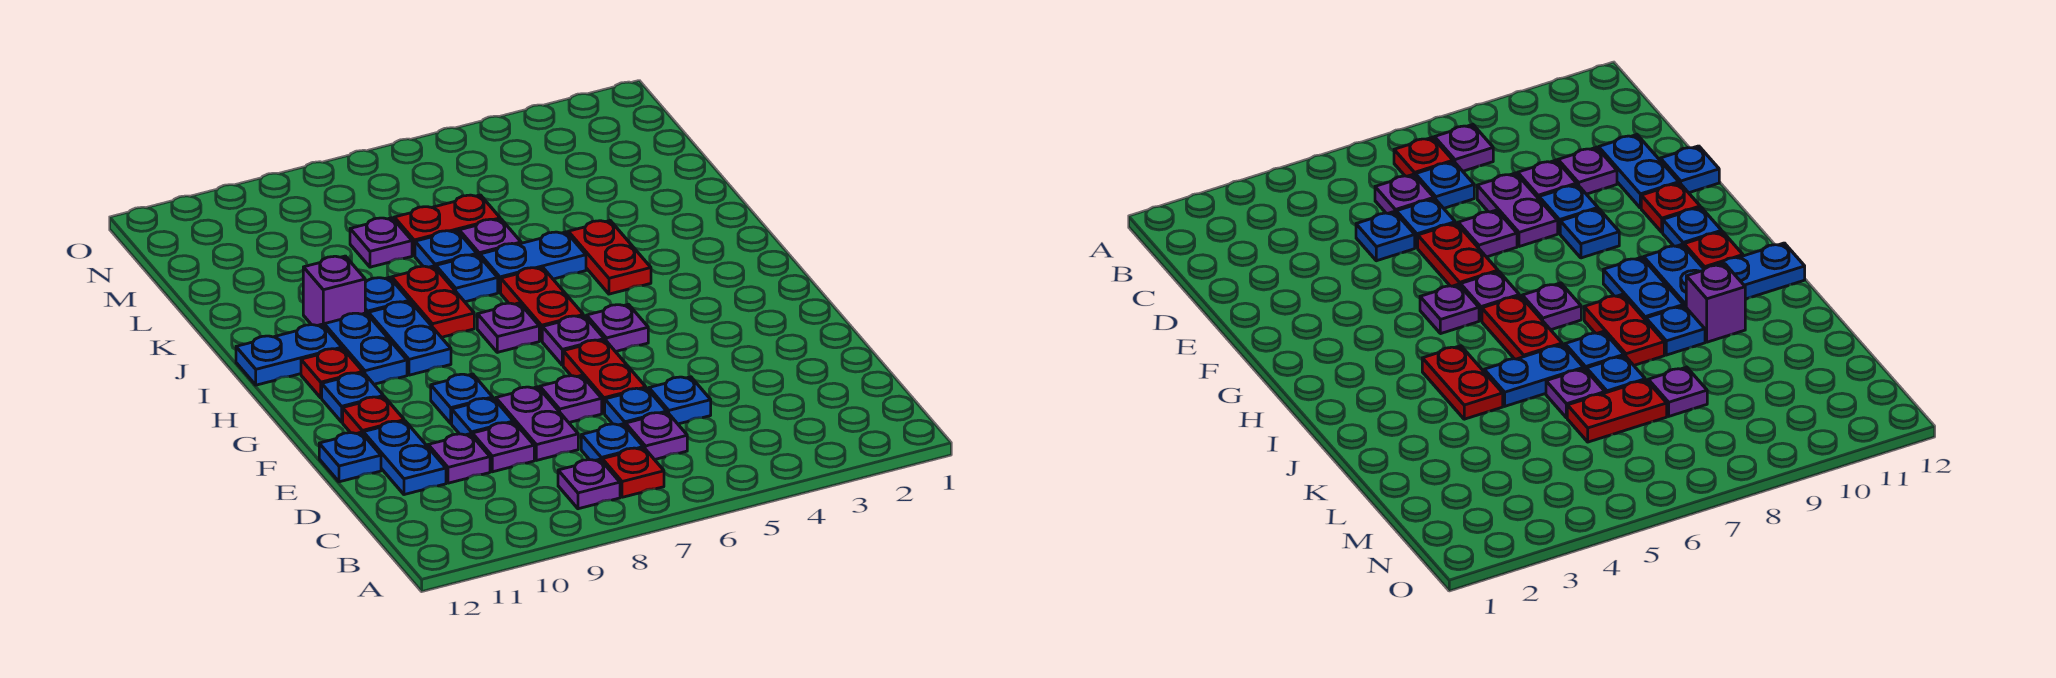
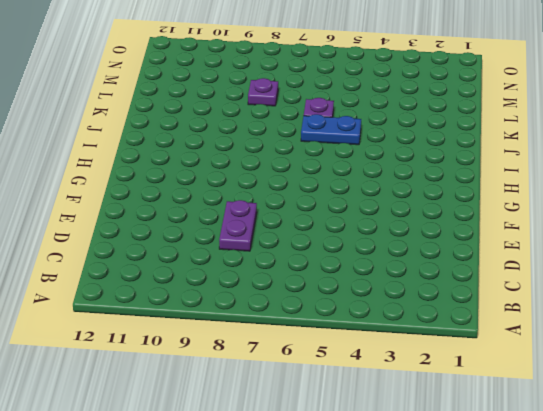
none -> red 1x1 plate [602,448,664,497]
none -> purple 1x1 plate [558,459,620,509]
none -> purple 1x1 plate [626,412,687,460]
none -> blue 1x1 plate [581,424,643,461]

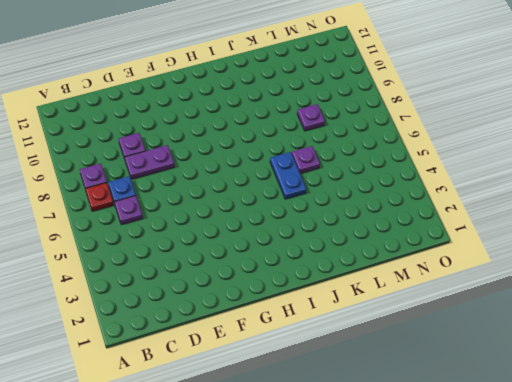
none -> blue 1x1 plate [649,377,711,424]
none -> blue 1x1 plate [605,388,667,426]
none -> purple 1x1 plate [428,434,490,483]
none -> blue 1x2 plate [363,421,446,495]

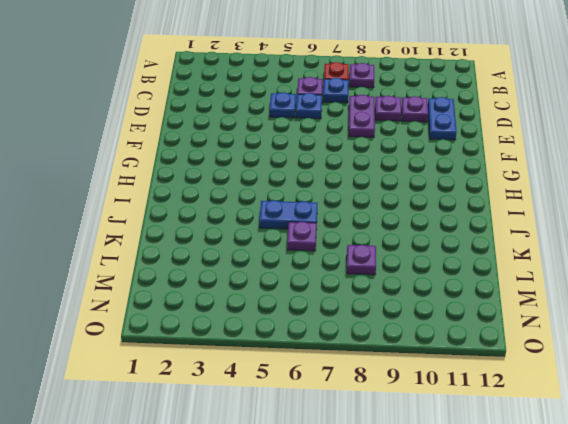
none -> red 1x2 plate [563,340,646,413]
none -> purple 1x1 plate [540,375,602,423]
none -> blue 1x1 plate [452,398,513,435]
none -> blue 1x1 plate [319,432,381,482]

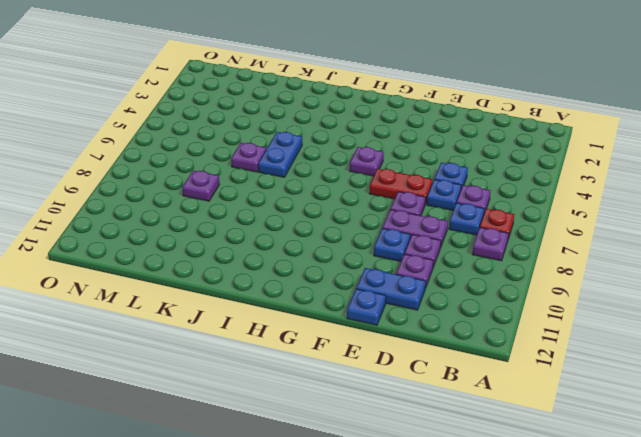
none -> blue 1x1 plate [431,374,493,423]
none -> red 1x1 plate [343,397,404,434]
none -> purple 1x1 plate [542,316,604,365]
none -> blue 1x1 plate [322,373,384,422]

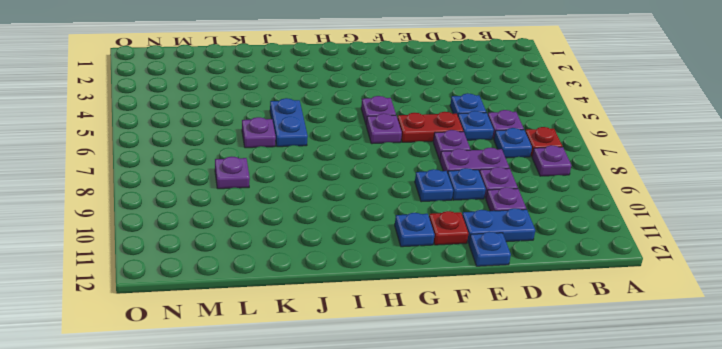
none -> red 1x2 plate [501,267,583,341]
none -> purple 1x1 plate [477,303,539,352]
none -> blue 1x2 plate [368,302,451,375]
none -> blue 1x2 plate [324,313,407,384]

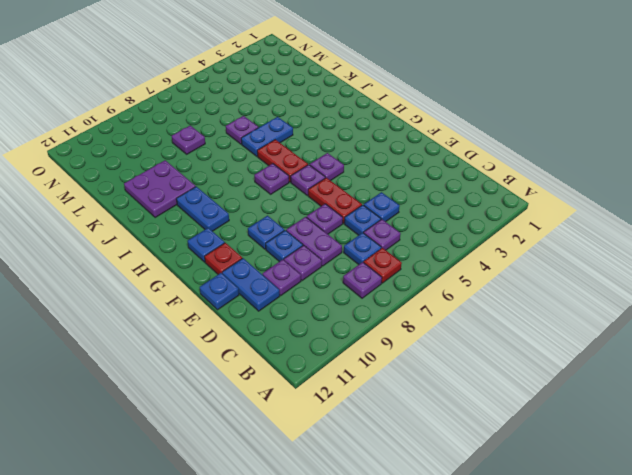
purple 2x2 plate [124,160,196,218] -> purple 1x1 brick [303,256,365,326]
none -> blue 1x2 plate [368,302,451,375]
none -> red 1x1 plate [301,349,363,398]
none -> red 1x2 plate [568,221,651,294]
none -> red 1x2 plate [392,266,474,337]

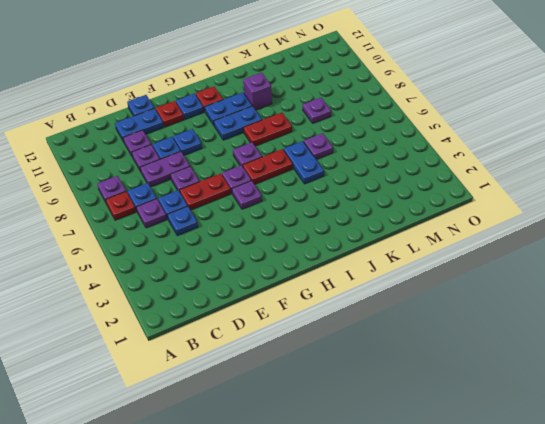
none -> red 1x2 plate [568,221,651,294]
none -> blue 1x2 plate [236,324,342,385]
none -> blue 1x1 plate [436,255,498,302]
none -> blue 1x1 plate [365,277,409,314]

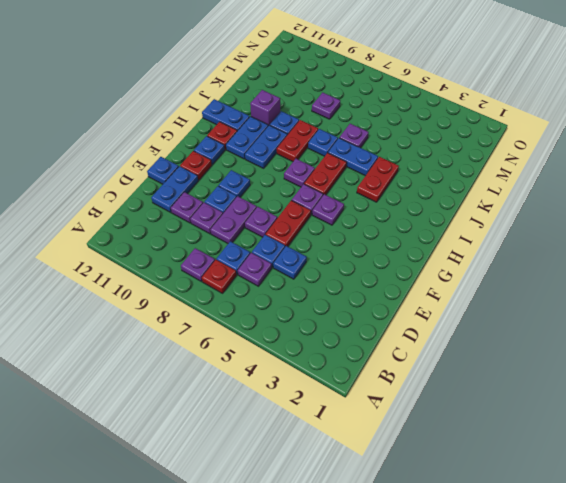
none -> blue 1x1 plate [415,231,477,268]
none -> red 1x2 plate [394,195,500,256]

